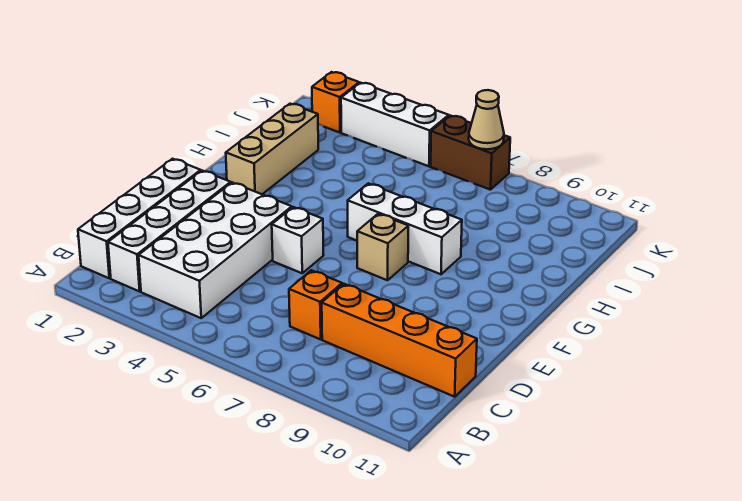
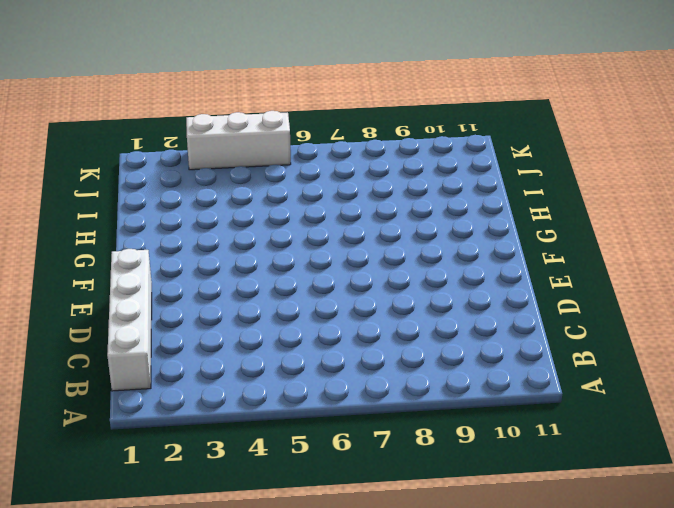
none -> white 1x4 brick [108,171,231,291]
none -> white 2x4 brick [139,183,292,318]
none -> orange 1x1 brick [289,270,342,339]

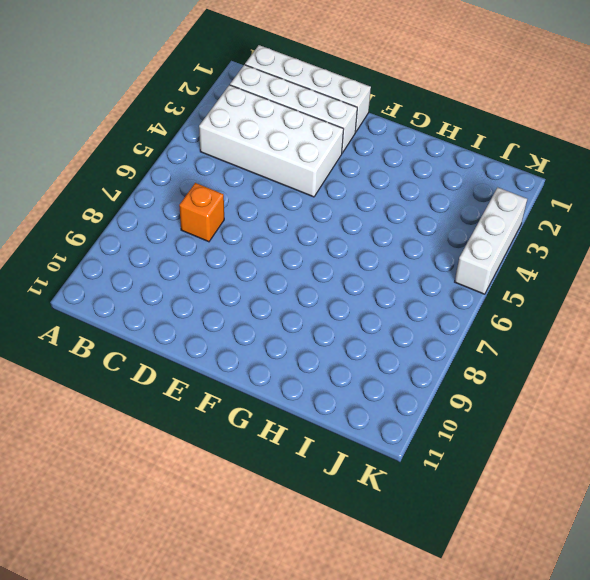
none -> orange 1x4 brick [322,284,477,397]
none -> white 1x1 brick [272,207,324,273]
none -> tan 1x1 brick [357,214,408,280]

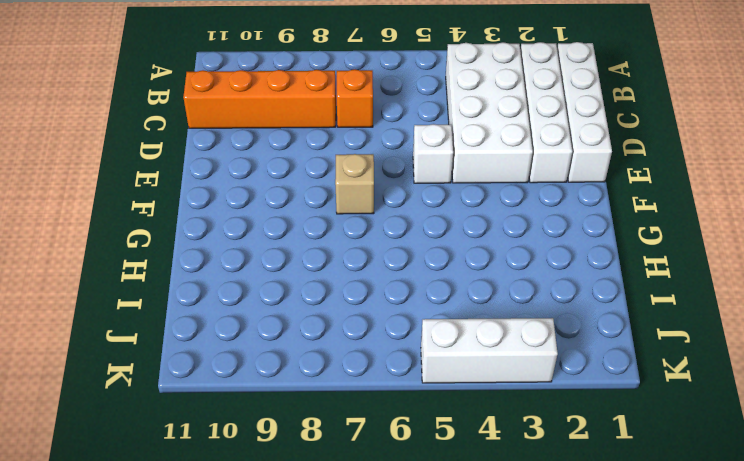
none -> tan 1x3 brick [226,104,318,194]
none -> white 1x3 brick [348,183,462,274]
none -> orange 1x1 brick [312,72,359,133]

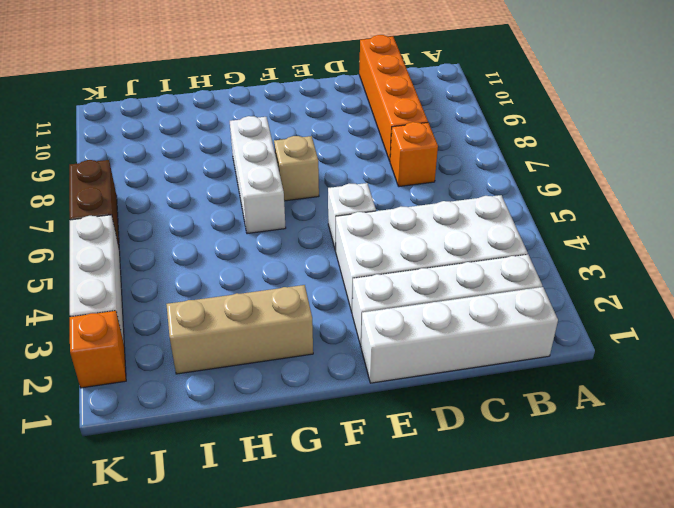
none -> tan 1x1 cone [469,90,504,149]

